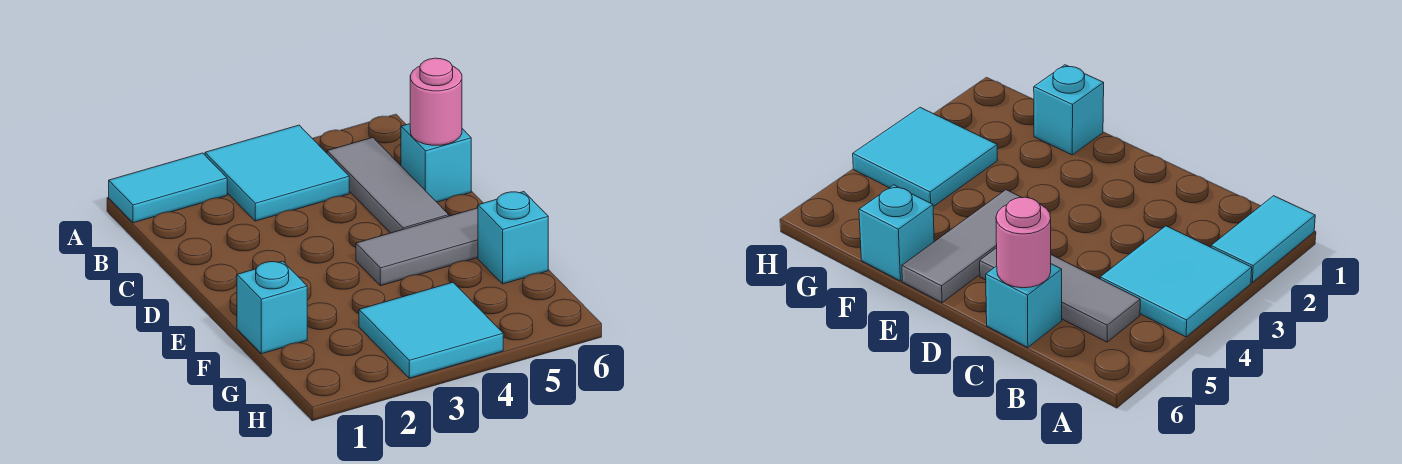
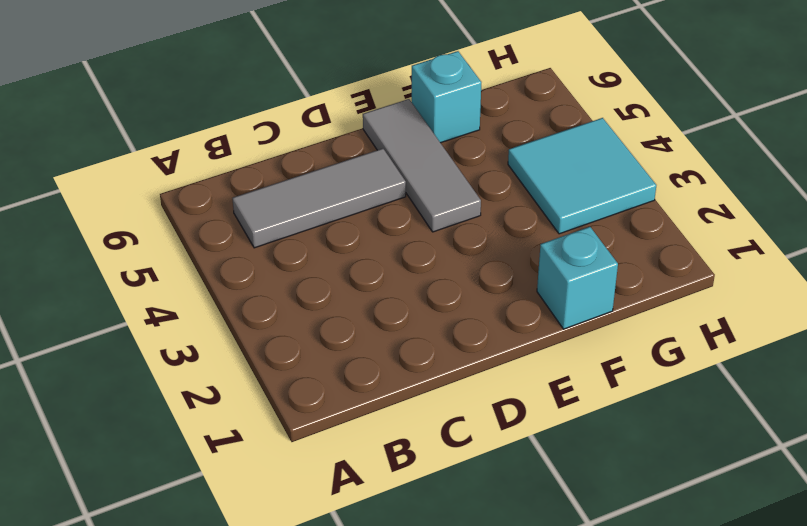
none -> cyan 1x2 tile [109,153,227,223]
none -> cyan 2x2 tile [205,125,349,221]

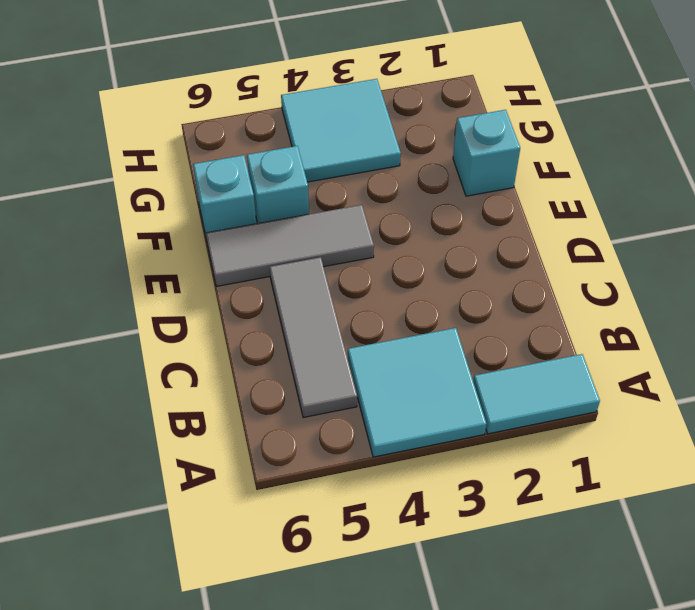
cyan 1x1 brick [247,146,309,223] -> cyan 1x1 brick moved to [401,124,471,202]
none -> pink 1x1 round brick [410,58,462,145]

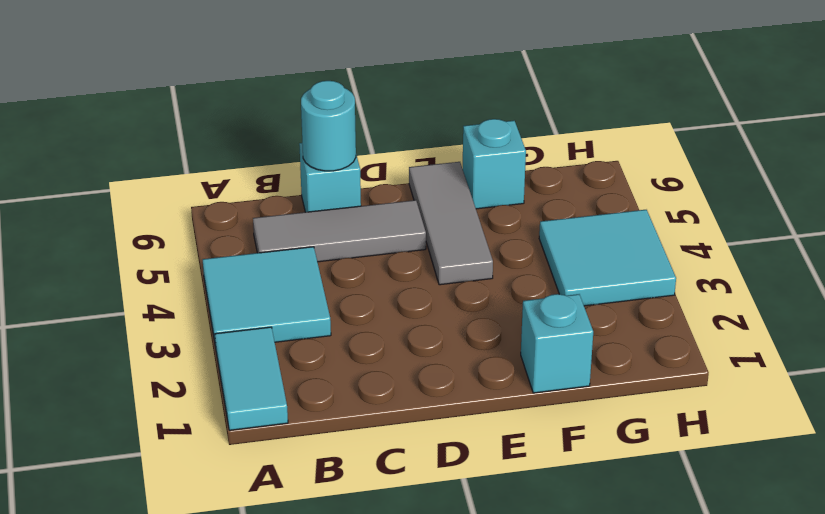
cyan 1x1 round brick [301,81,356,171] -> pink 1x1 round brick [410,58,462,145]

